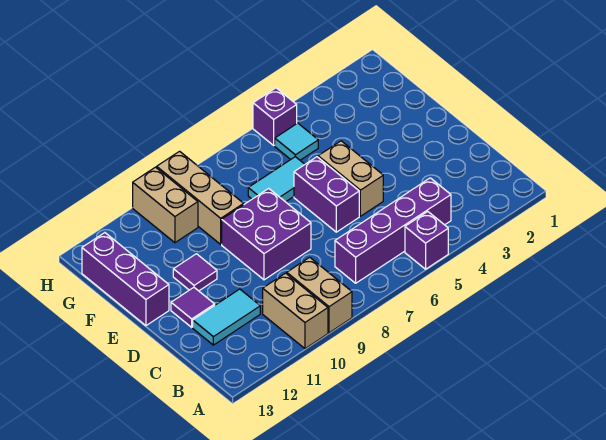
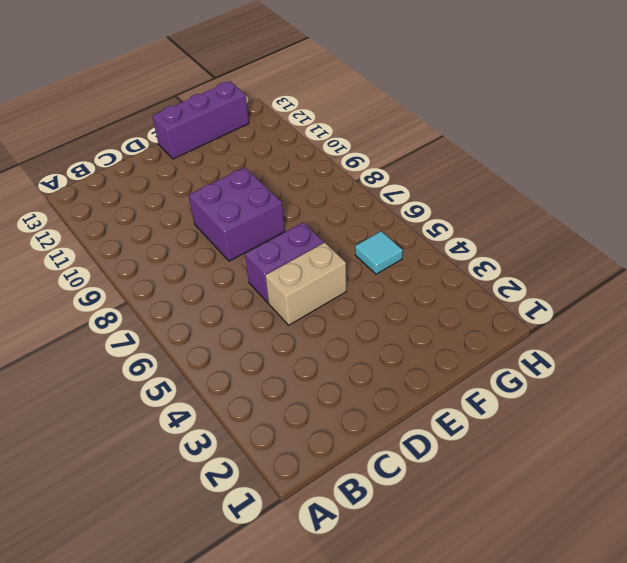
none -> purple 1x1 brick [405,212,448,269]
none -> tan 1x2 brick [287,257,352,333]
none -> tan 1x2 brick [263,273,328,349]

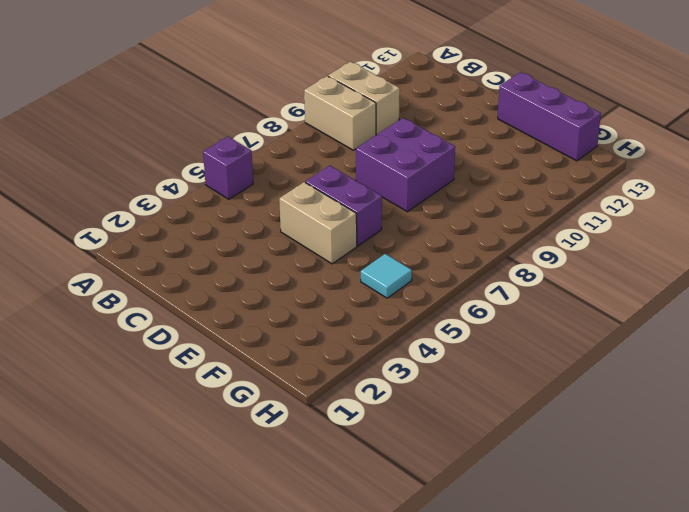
none -> purple 1x4 brick [335,178,451,283]
none -> cyan 1x2 tile [193,289,260,345]
none -> purple 1x1 tile [171,288,215,327]

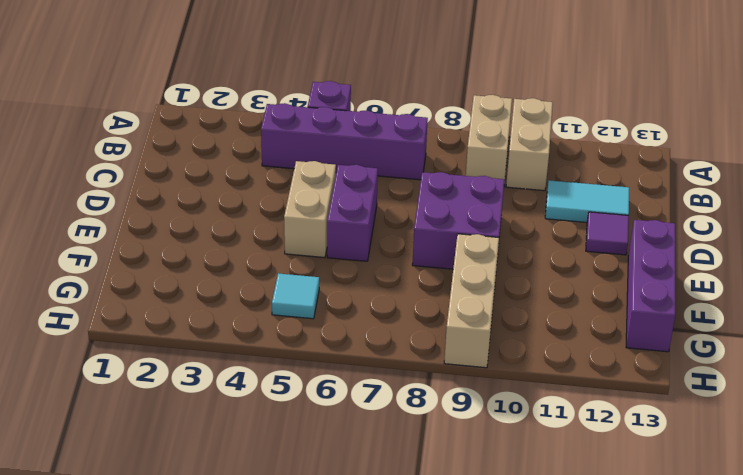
none -> purple 1x1 tile [173,254,217,291]
none -> cyan 1x2 tile [248,157,305,202]
none -> tan 1x2 brick [133,167,198,243]

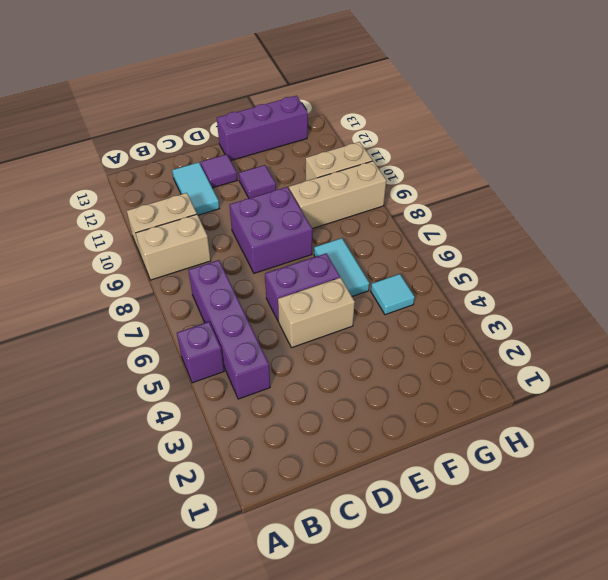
none -> purple 1x1 brick [253,88,297,145]

